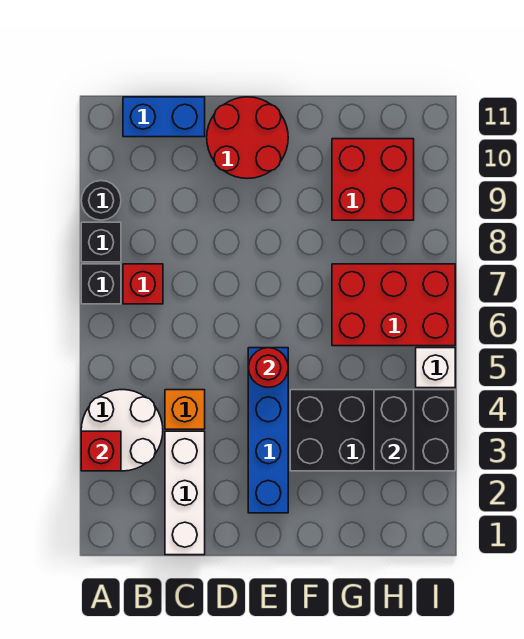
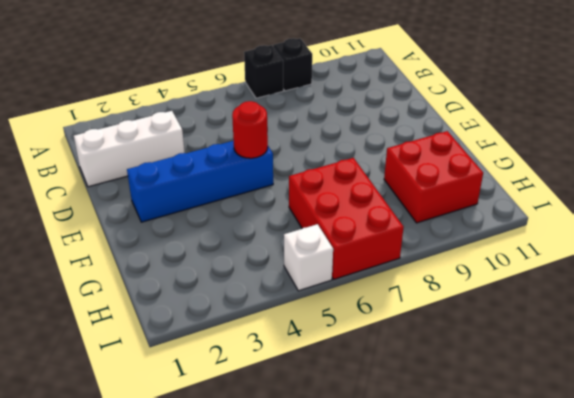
none -> white 2x2 round brick [81,390,163,471]
none -> black 1x1 round brick [81,181,121,220]
none -> red 1x1 brick [123,264,163,304]

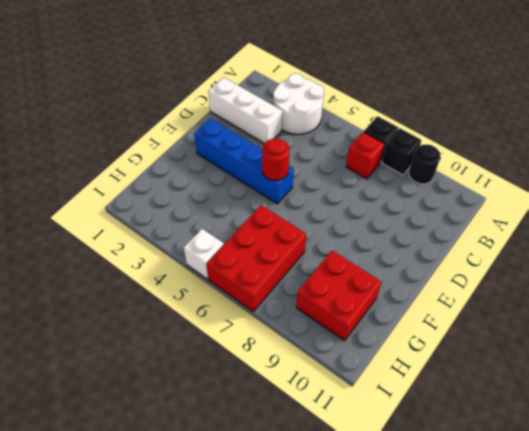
none -> blue 1x2 brick [123,97,205,137]
none -> orange 1x1 brick [165,390,205,429]
none -> red 2x2 round brick [207,97,288,179]

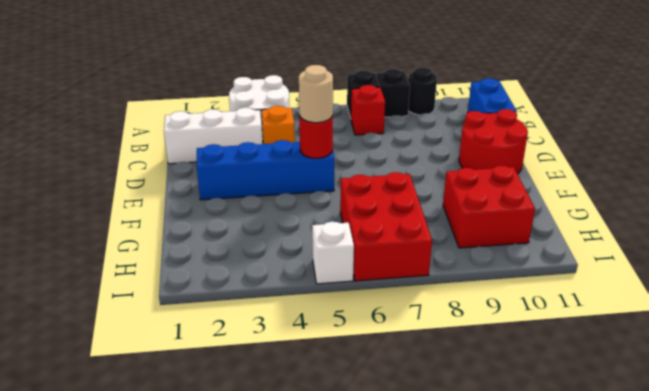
tan 1x1 round brick [299,65,333,123] -> none
none -> black 2x4 brick [290,390,455,471]
none -> red 1x1 brick [81,431,121,471]
none -> black 1x2 brick [374,390,414,471]

